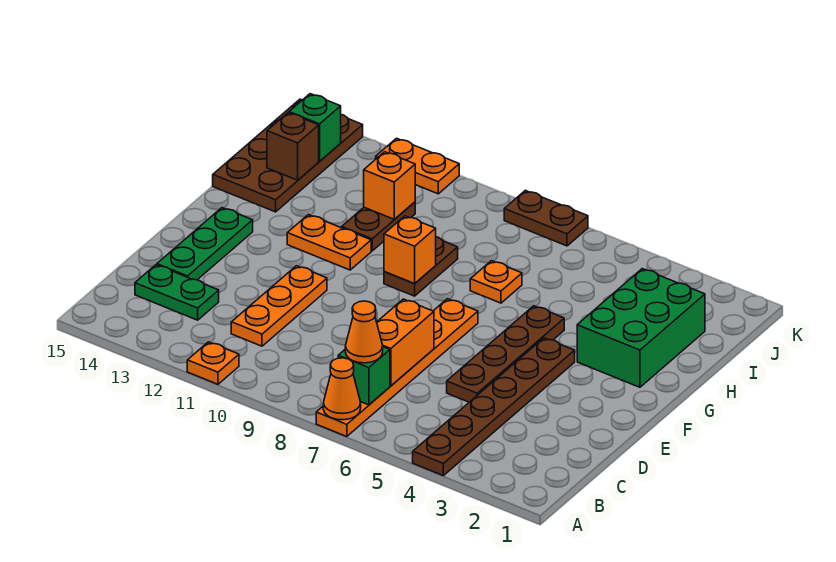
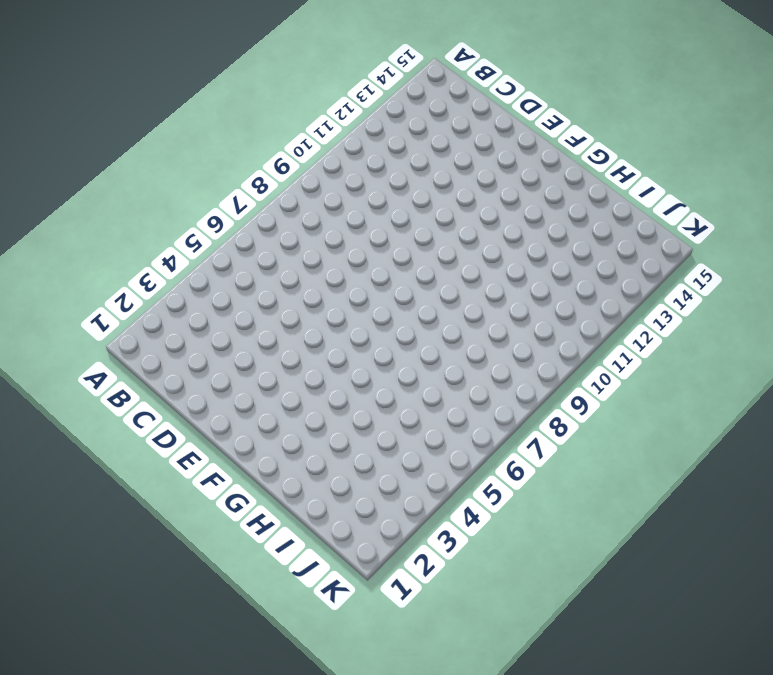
none -> brown 1x6 plate [413,338,575,475]
none -> orange 1x6 plate [316,299,478,437]
none -> orange 1x1 plate [187,342,239,384]

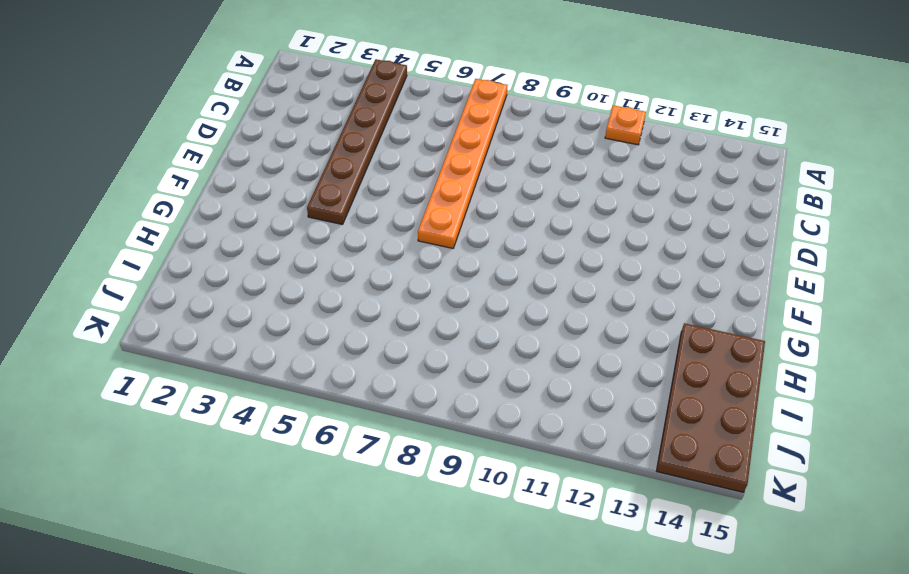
none -> orange 1x3 plate [231,266,327,346]
none -> green 1x2 plate [135,265,219,320]
none -> brown 1x4 plate [447,306,564,402]

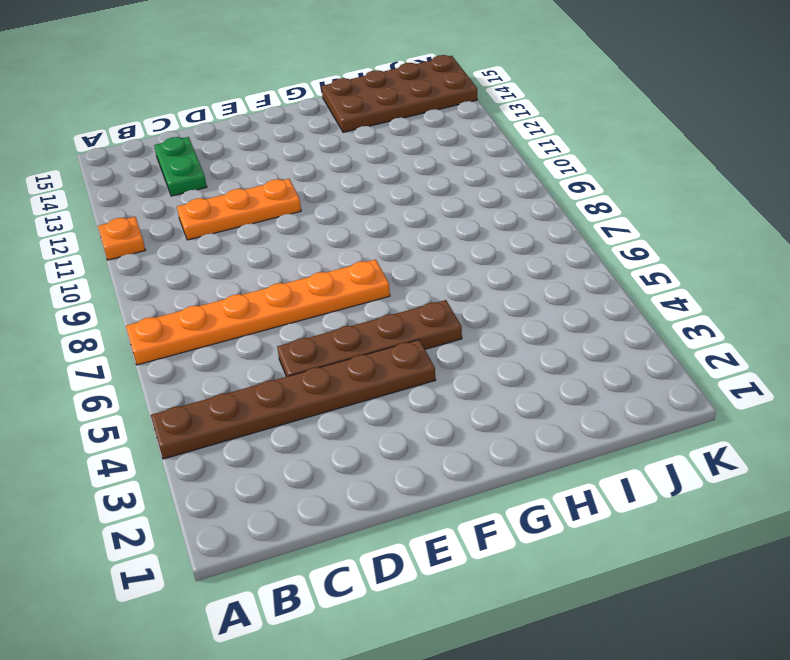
none -> green 1x3 plate [157,208,253,280]
none -> green 2x3 brick [577,269,705,387]
none -> brown 1x2 plate [384,237,458,296]

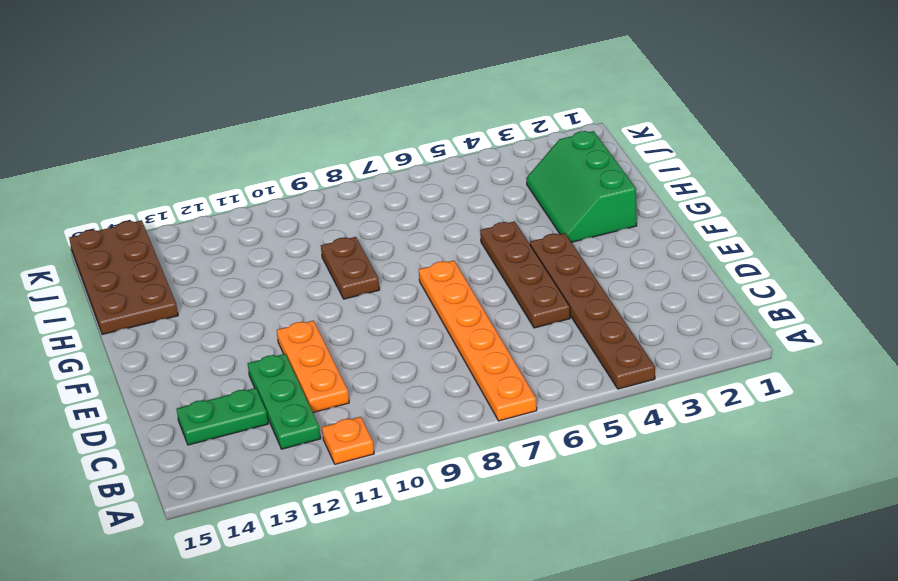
green 1x3 plate [248,354,321,449] -> green 1x3 plate moved to [157,208,253,280]
green 2x3 slope [526,131,637,242] -> green 2x3 brick [577,269,705,387]
none -> orange 1x2 plate [287,215,371,270]
none -> orange 1x1 plate [470,261,522,303]
none -> brown 1x2 plate [342,202,415,251]

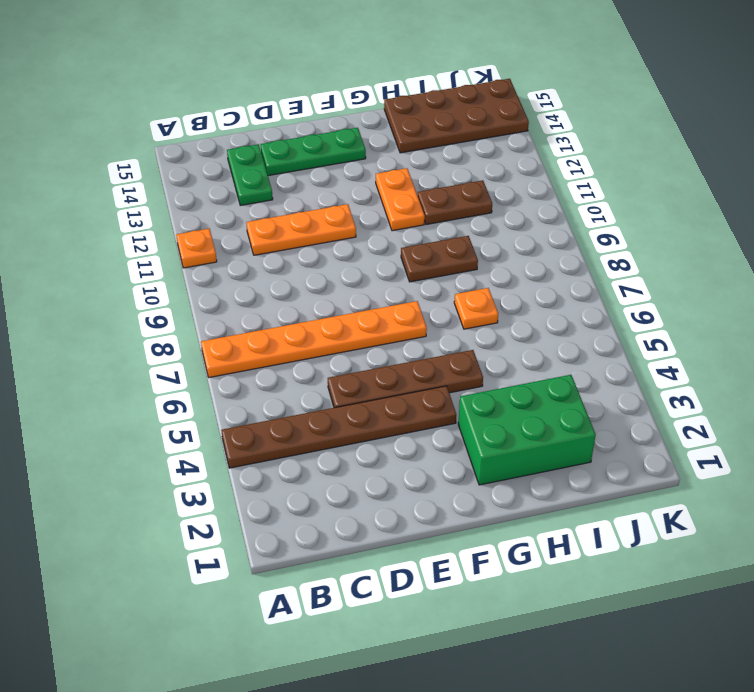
none -> brown 1x2 plate [504,190,588,246]
none -> orange 1x2 plate [376,138,459,194]
none -> orange 1x1 cone [323,358,361,420]

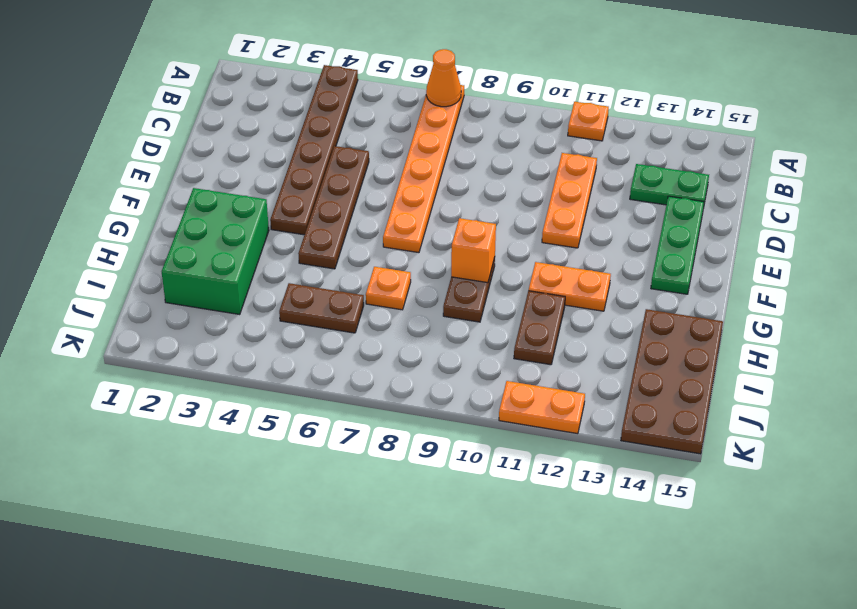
brown 1x2 plate [279,283,364,333] -> brown 1x2 plate moved to [504,190,588,246]
none -> green 1x1 brick [338,347,390,405]
none -> orange 1x2 brick [377,299,434,386]
none -> orange 1x1 brick [364,152,415,219]

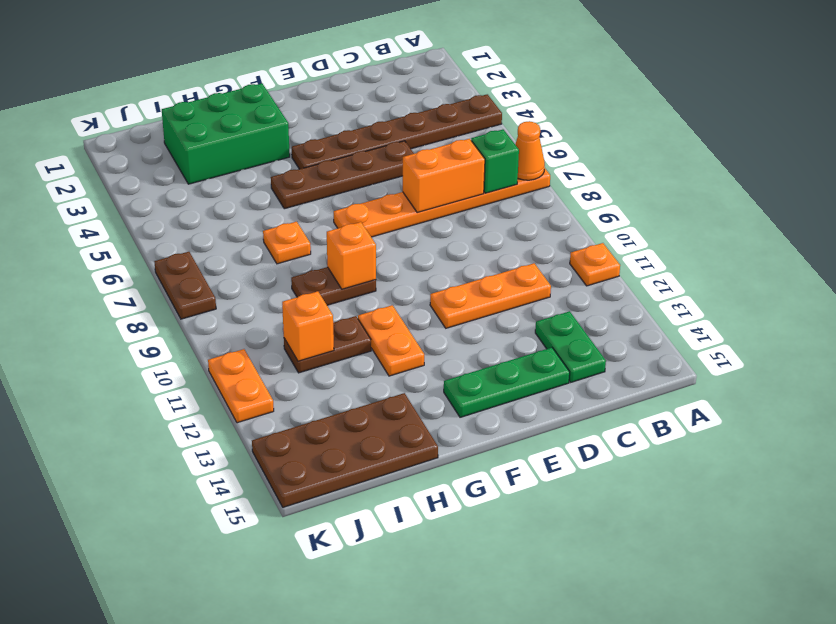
none -> brown 1x1 brick [267,113,319,180]
none -> green 1x1 brick [289,94,341,161]
none -> orange 1x1 cone [345,301,383,363]

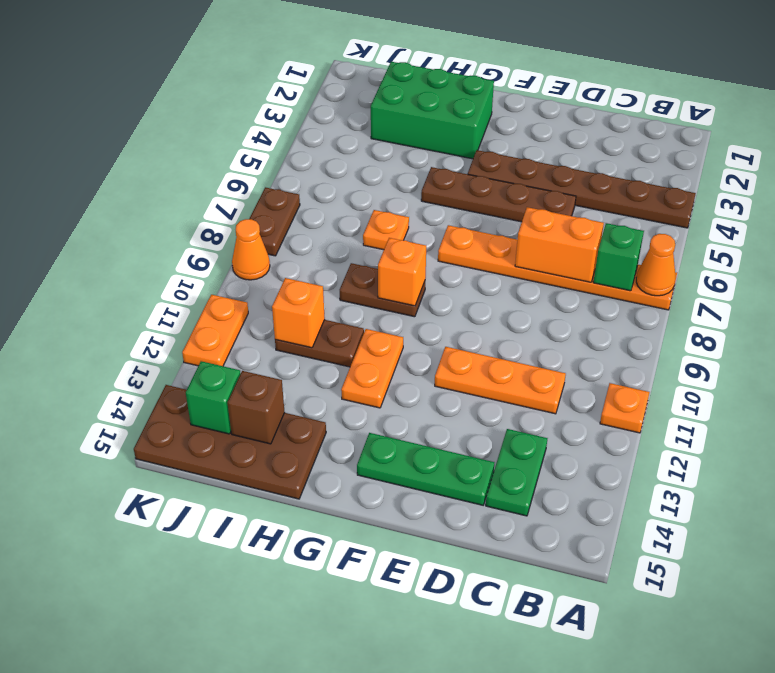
orange 1x1 cone [232,219,270,280] -> orange 1x1 cone moved to [345,301,383,363]

